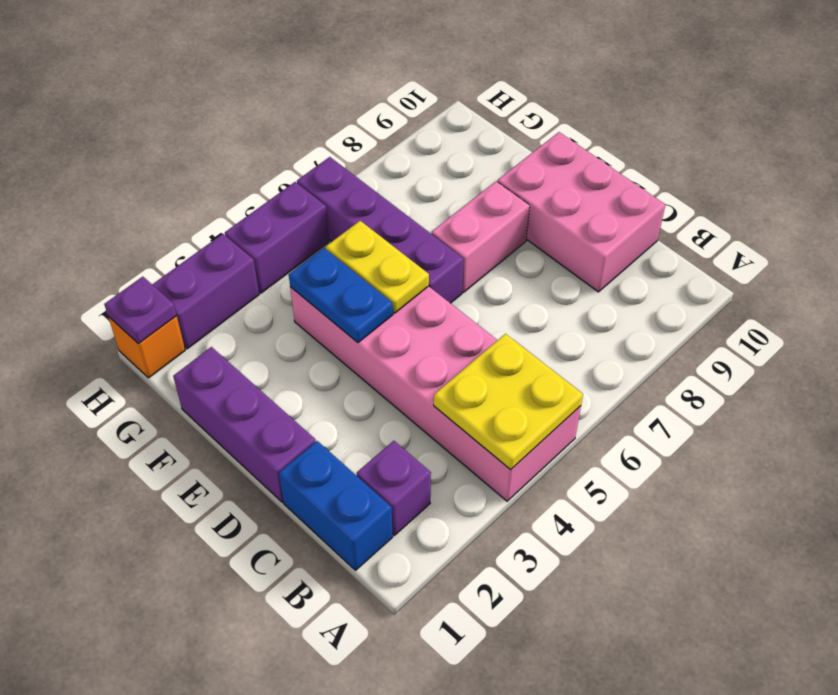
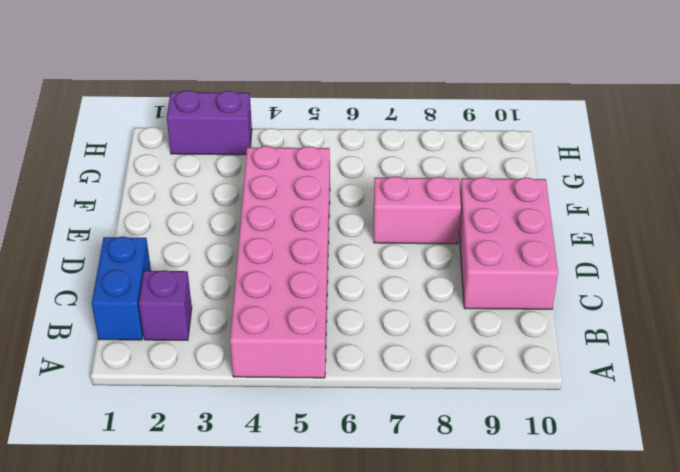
none -> purple 1x3 brick [173,347,316,502]
none -> purple 1x4 brick [297,157,463,303]
none -> orange 1x1 brick [108,316,185,378]

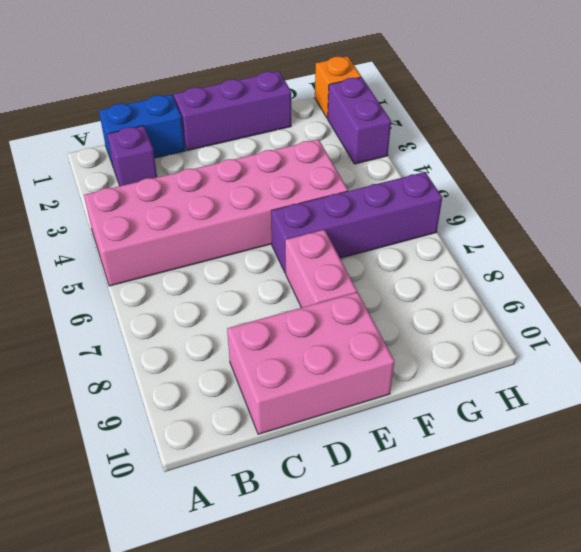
none -> purple 1x2 brick [225,182,329,293]
none -> yellow 2x2 plate [434,334,583,470]
none -> blue 1x2 plate [289,248,393,343]

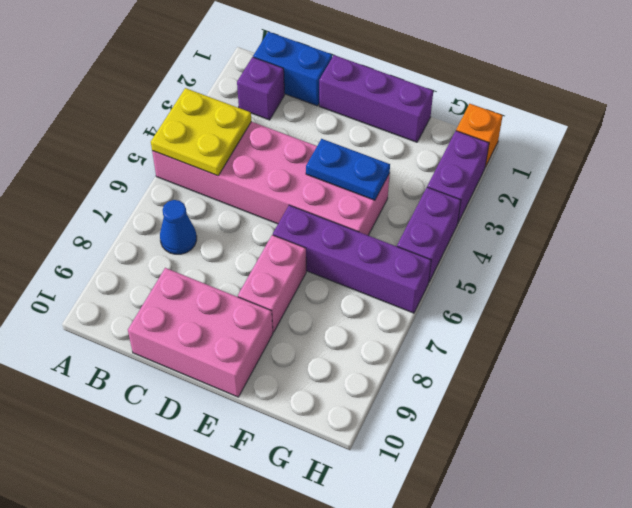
blue 1x1 cone [160,200,197,254] -> none
none -> yellow 1x2 plate [326,221,429,313]
none -> purple 1x1 plate [104,277,177,344]

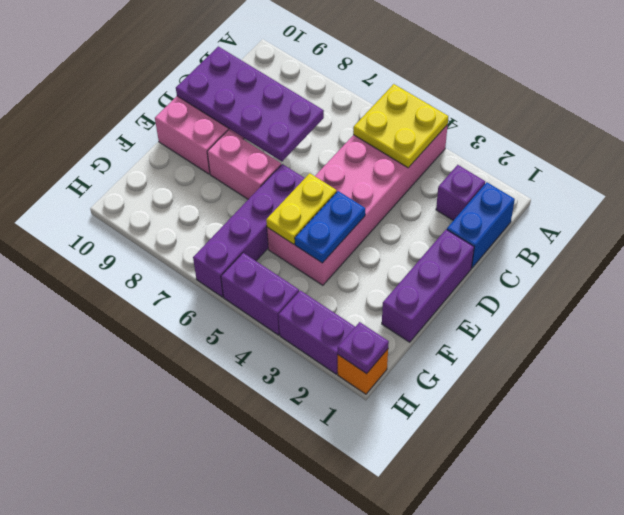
purple 2x4 plate [176,46,324,161] -> none

